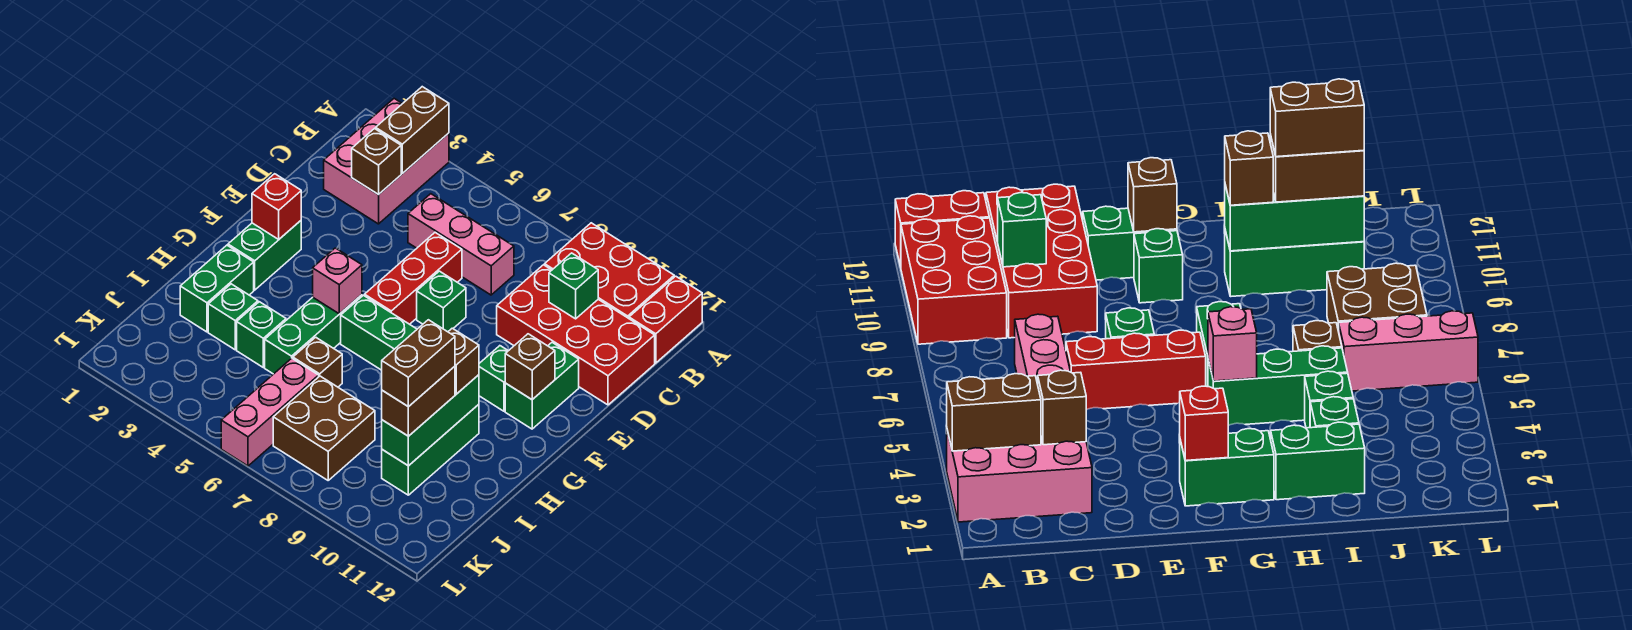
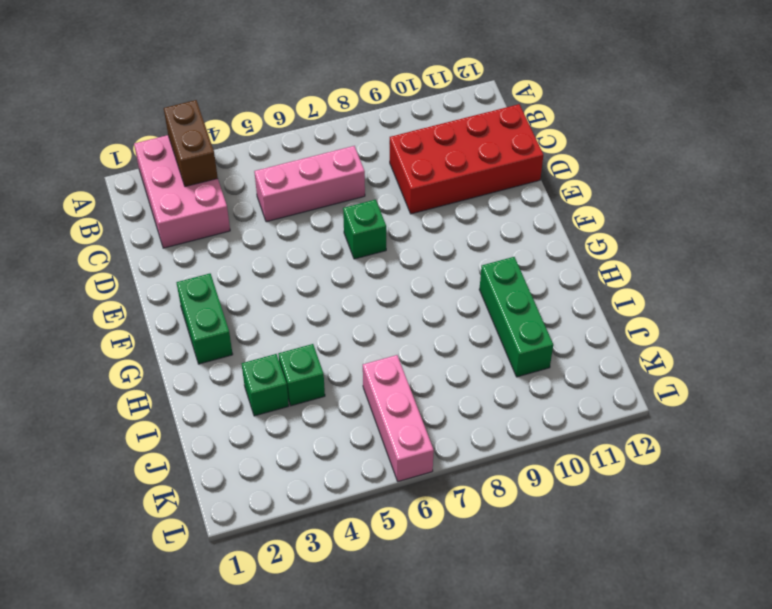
none -> red 2x3 brick [545,223,674,318]
none -> red 1x2 brick [629,276,702,363]
none -> red 1x3 brick [365,233,462,324]

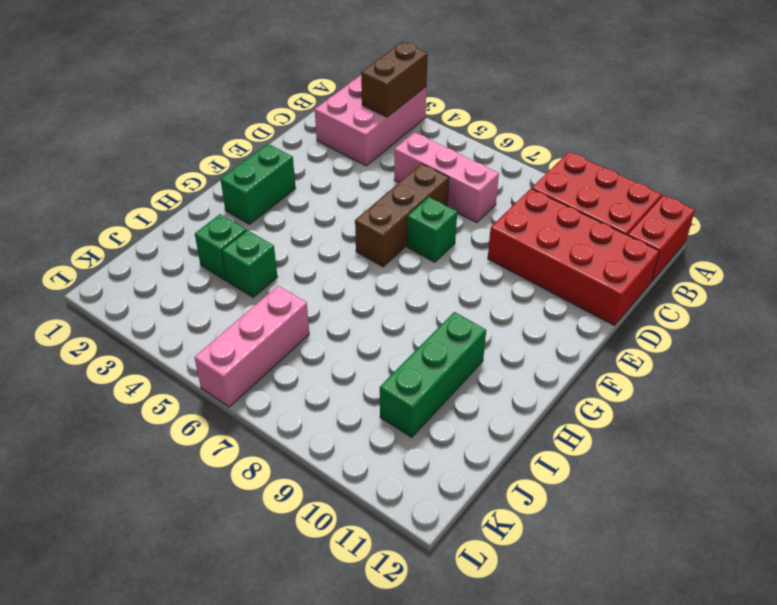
brown 1x3 brick [355,164,449,267] -> red 1x3 brick [365,233,462,324]
none -> green 1x2 brick [505,343,579,429]
none -> green 1x1 brick [479,346,508,411]
none -> green 1x3 brick [265,295,362,374]

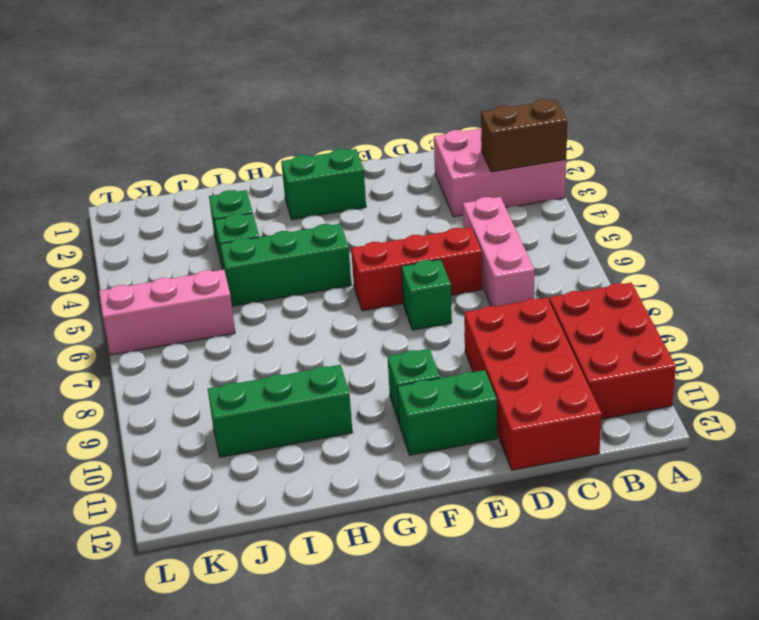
none -> red 1x2 brick [629,276,702,363]
none -> green 1x2 brick [341,295,417,370]
none -> green 1x2 brick [180,245,254,332]

